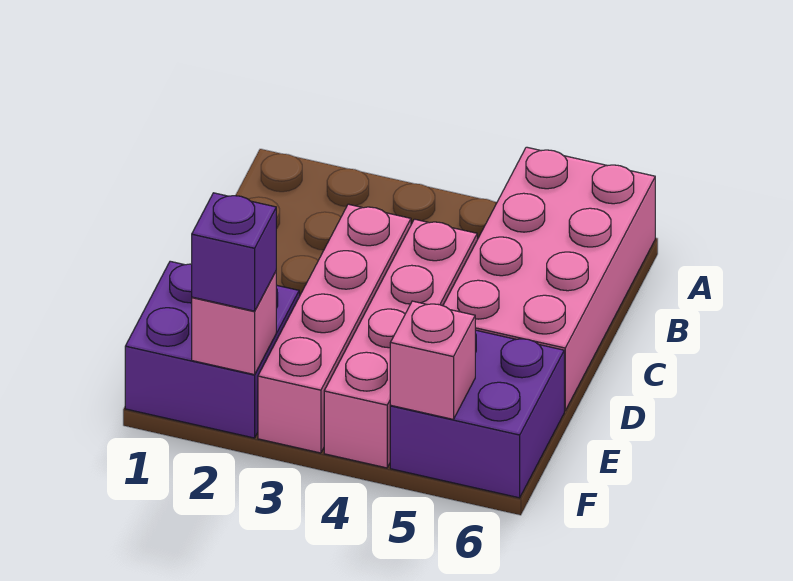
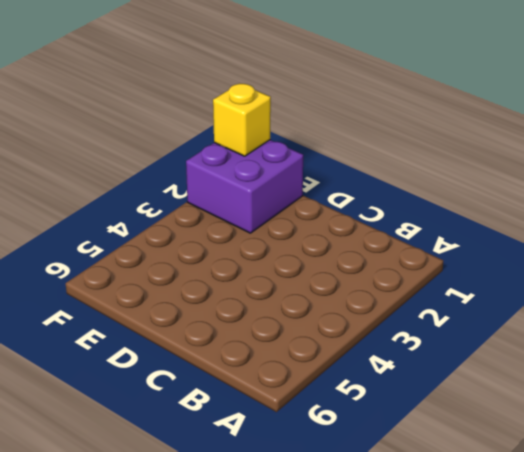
yellow 1x1 brick [213,84,271,156] -> none
none -> pink 2x4 brick [443,147,655,411]
none -> pink 1x4 brick [258,204,411,453]

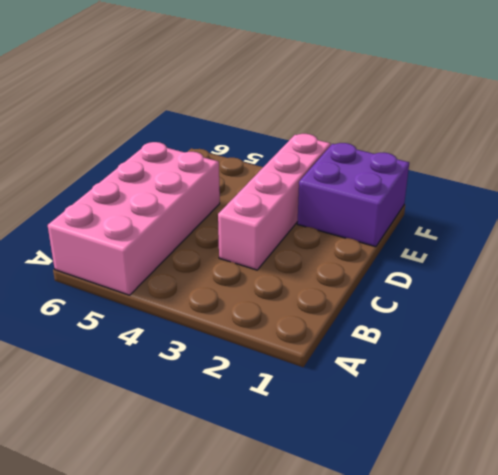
none -> pink 1x4 brick [324,219,477,468]
none -> purple 2x2 brick [390,330,564,498]

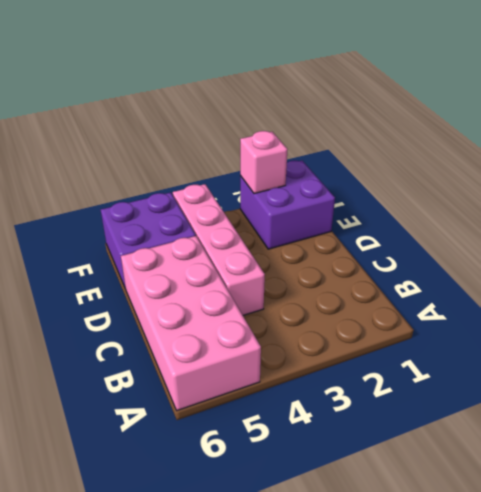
none -> pink 1x4 brick [258,204,411,453]
none -> pink 1x1 brick [390,301,475,419]

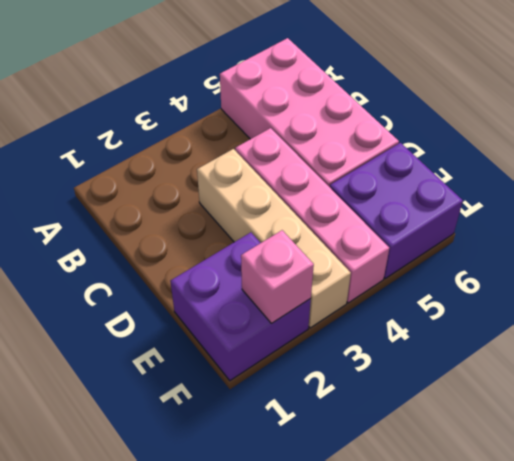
tan 1x4 brick [197,149,351,328] -> pink 1x4 brick [258,204,411,453]
none -> pink 1x1 brick [390,301,475,419]
none -> purple 1x1 brick [192,193,276,311]

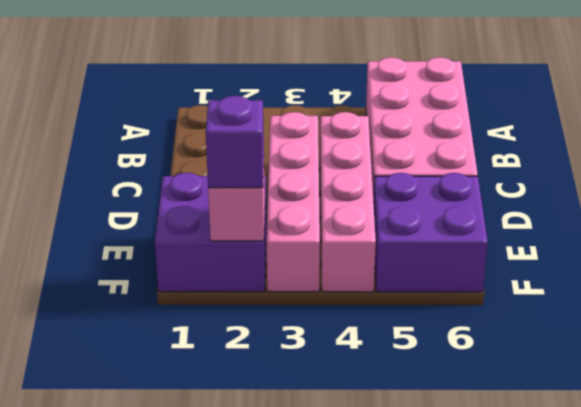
none -> pink 1x1 brick [390,301,475,419]

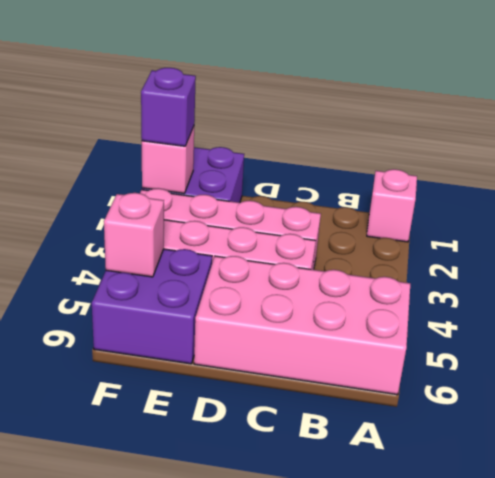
pink 1x1 brick [367,169,417,242] -> none

